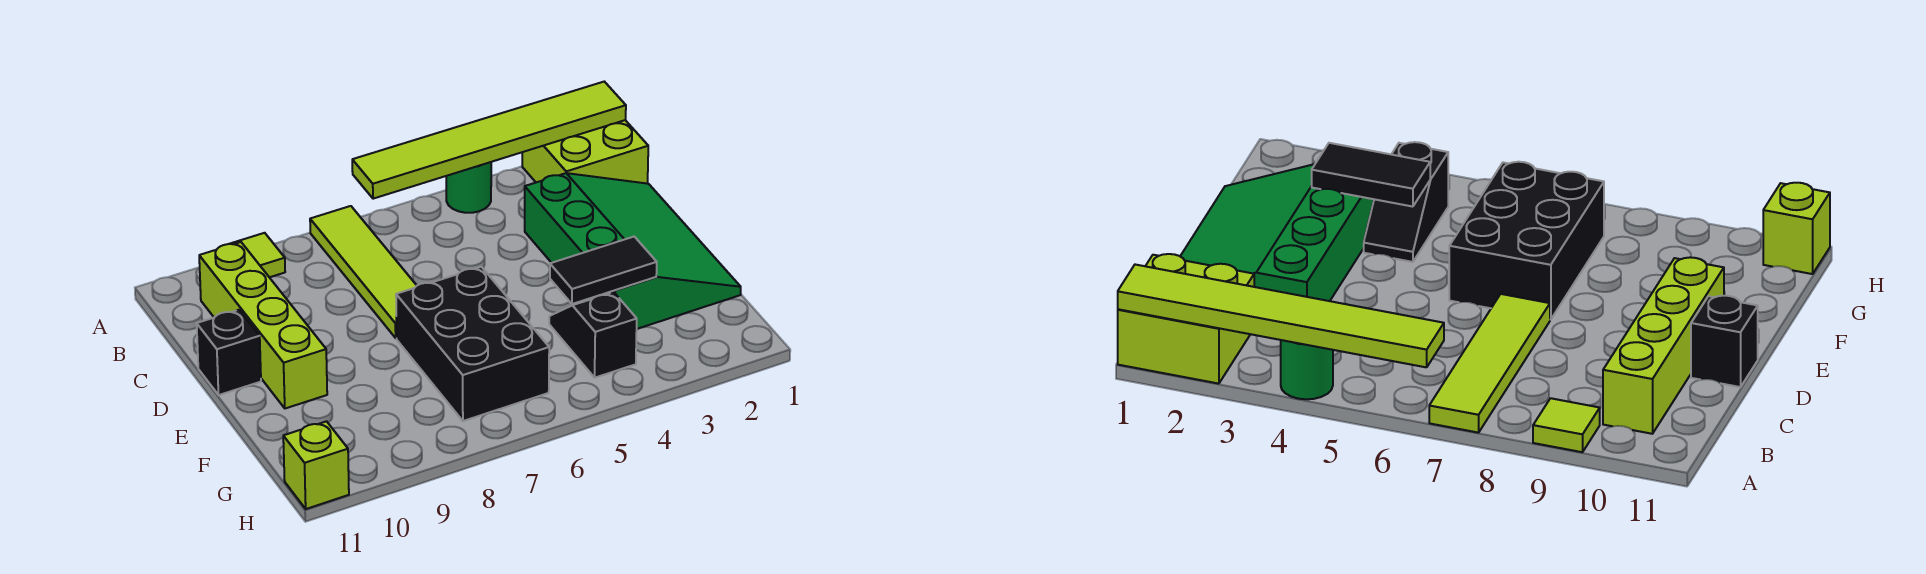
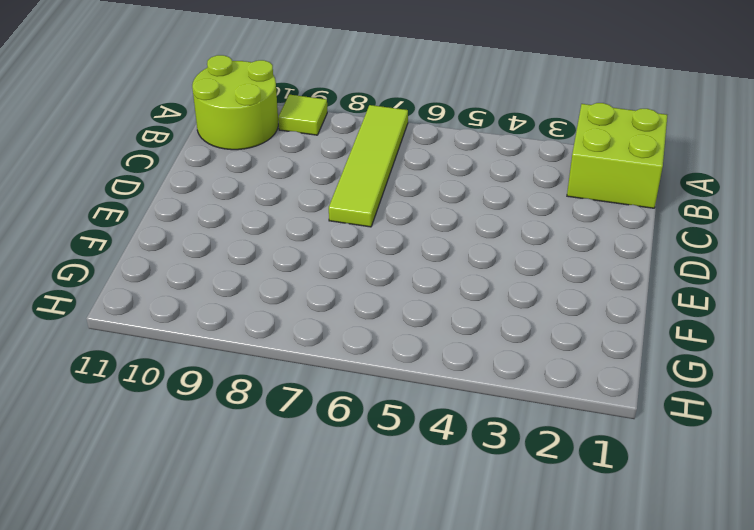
lime 2x2 round brick [192,55,278,150] -> lime 1x4 brick [199,242,327,408]
none -> green 1x1 round brick [446,162,491,213]
none -> green 3x4 slope [525,173,741,329]
none -> black 1x1 brick [197,310,261,395]

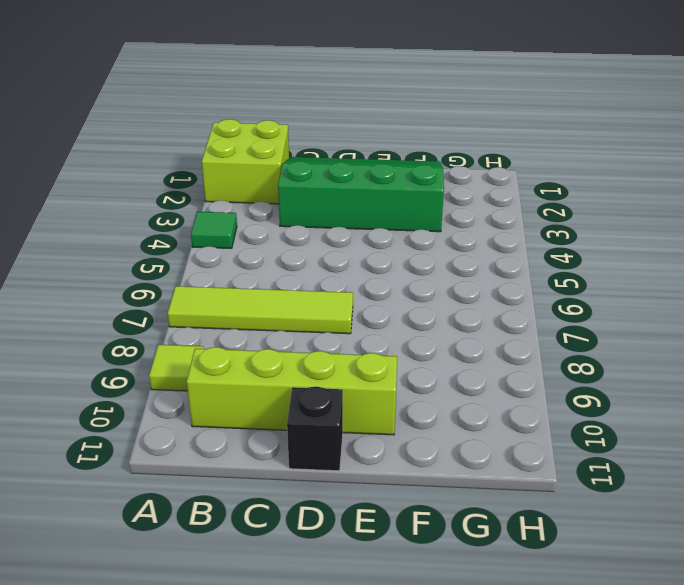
green 1x1 tile [191,212,237,248] -> green 1x1 round brick [446,162,491,213]
none -> black 2x3 brick [396,267,549,421]
none -> black 1x2 slope [549,292,637,378]
none -> lime 1x1 brick [283,421,349,509]

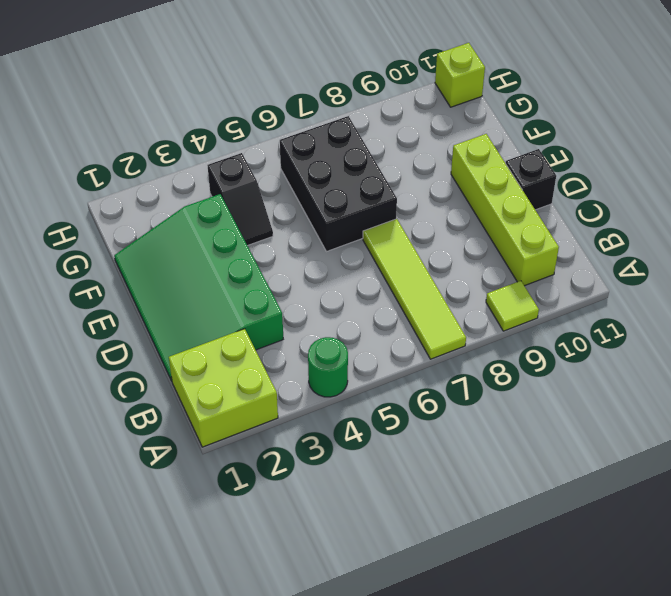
none -> lime 1x6 tile [352,82,626,199]
none -> black 1x2 tile [550,237,657,304]

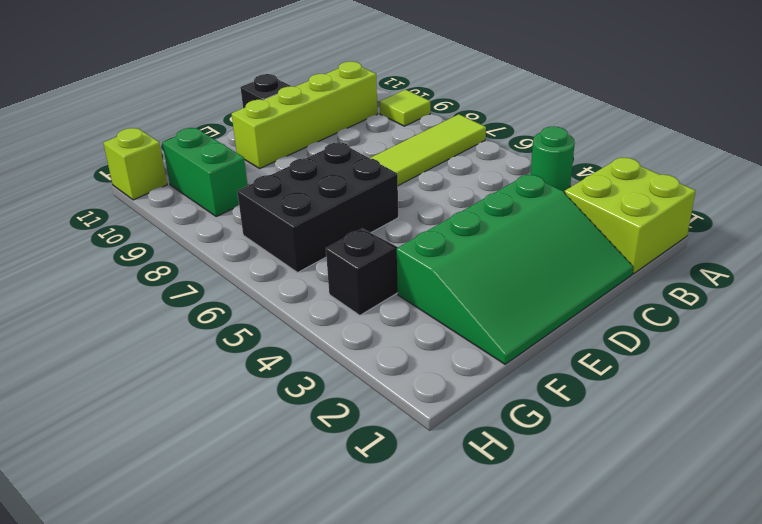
green 1x2 brick [162,128,248,217] -> none
none -> lime 1x6 tile [352,82,626,199]
none -> black 1x2 tile [550,237,657,304]

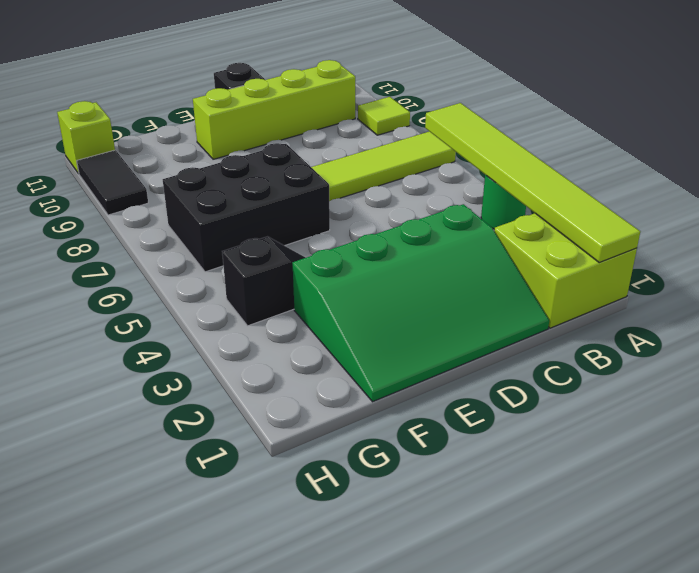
black 1x2 tile [77,150,148,215] -> black 1x2 tile moved to [550,237,657,304]

